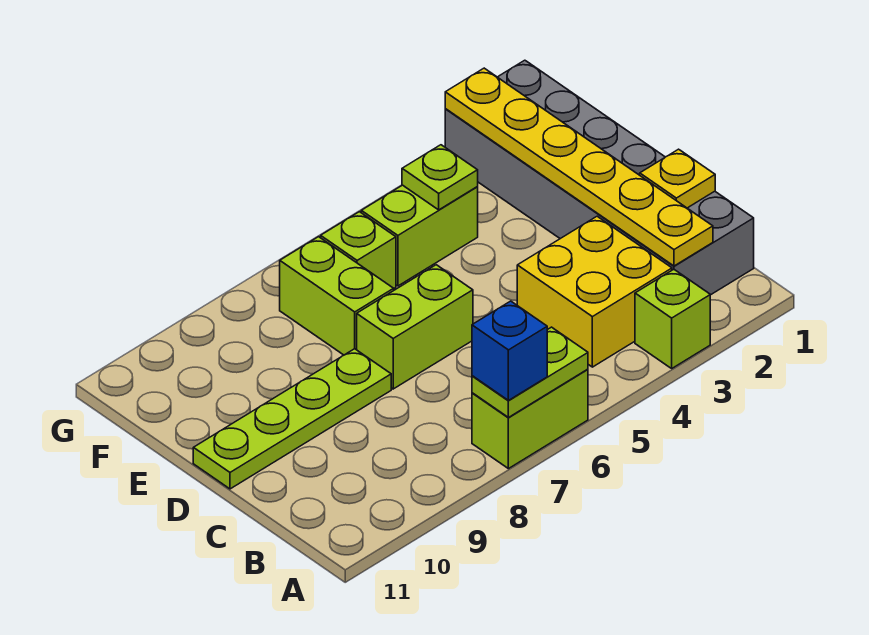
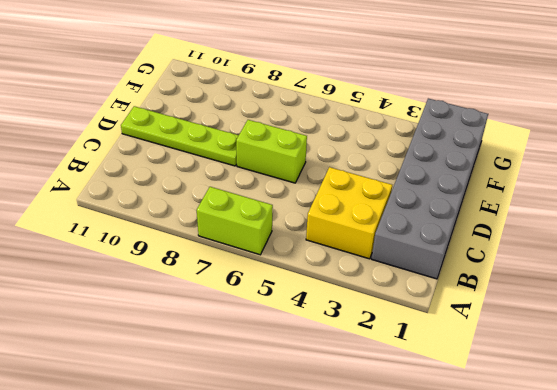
none -> lime 1x1 brick [635,269,710,368]
none -> lime 1x2 brick [280,237,394,355]
none -> lime 1x2 brick [361,185,478,286]

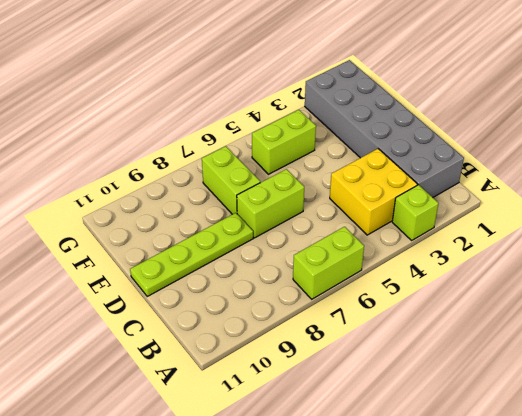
none -> lime 1x1 brick [321,212,396,288]
none -> lime 1x2 plate [472,327,588,417]
none -> yellow 1x6 plate [445,68,713,266]

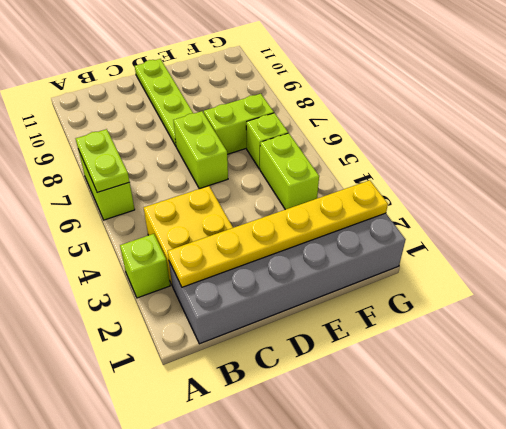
none -> yellow 1x1 plate [640,149,715,208]
none -> lime 1x1 plate [402,145,478,210]
none -> blue 1x1 brick [472,301,547,400]

